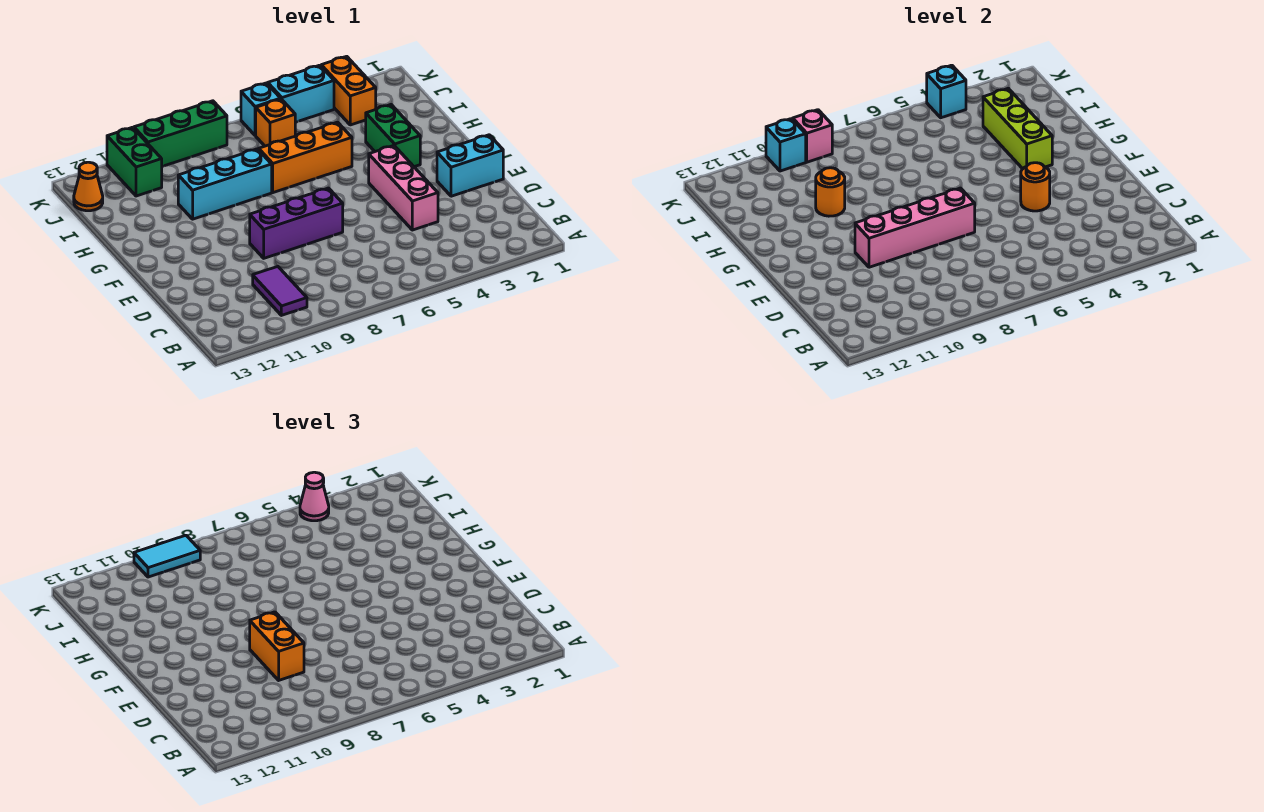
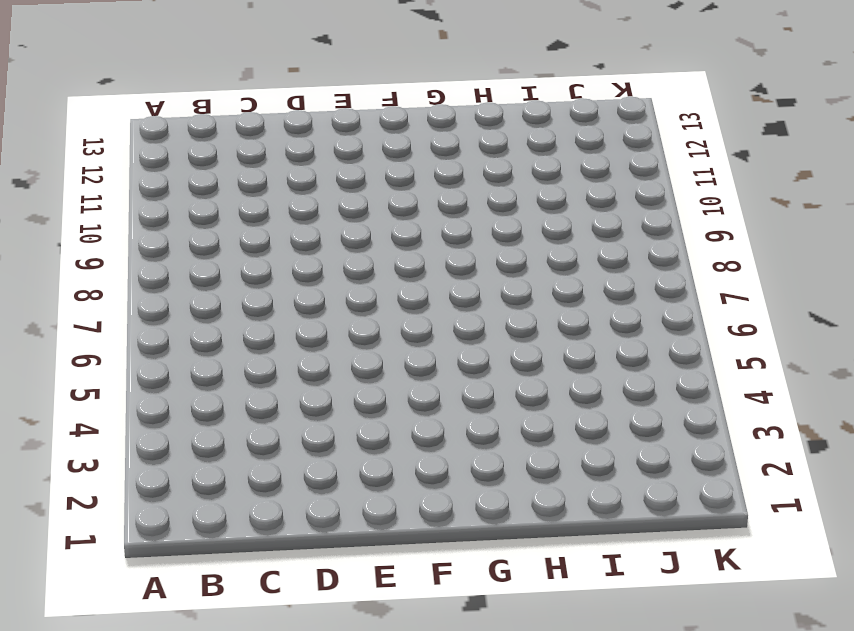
none -> purple 1x2 tile [253,266,307,315]
none -> pink 1x3 brick [369,146,438,230]
none -> cyan 1x2 brick [437,135,503,196]

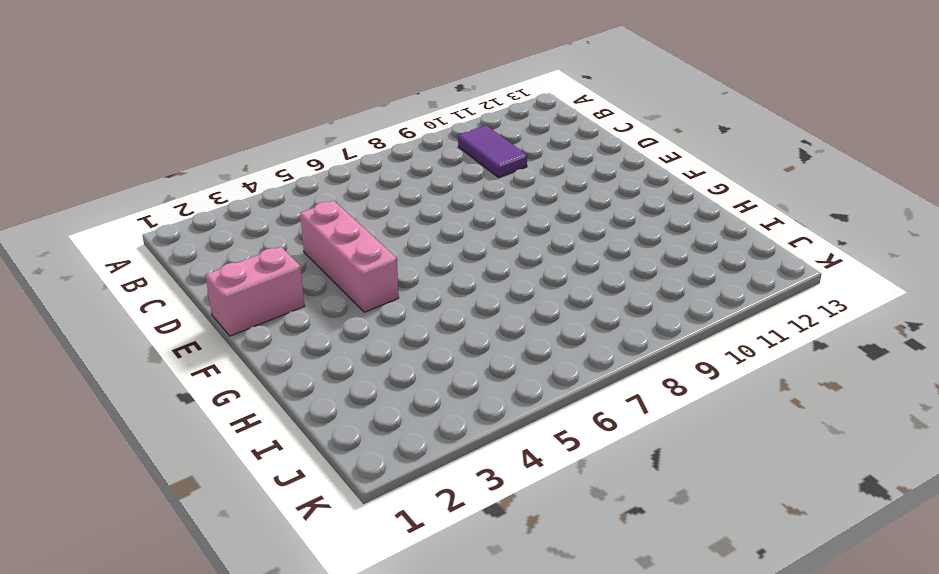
pink 1x2 brick [206,247,304,336] -> cyan 1x2 brick [437,135,503,196]
none -> purple 1x3 brick [250,188,343,258]
none -> green 1x2 brick [366,105,420,167]
none -> orange 1x3 brick [259,122,352,193]

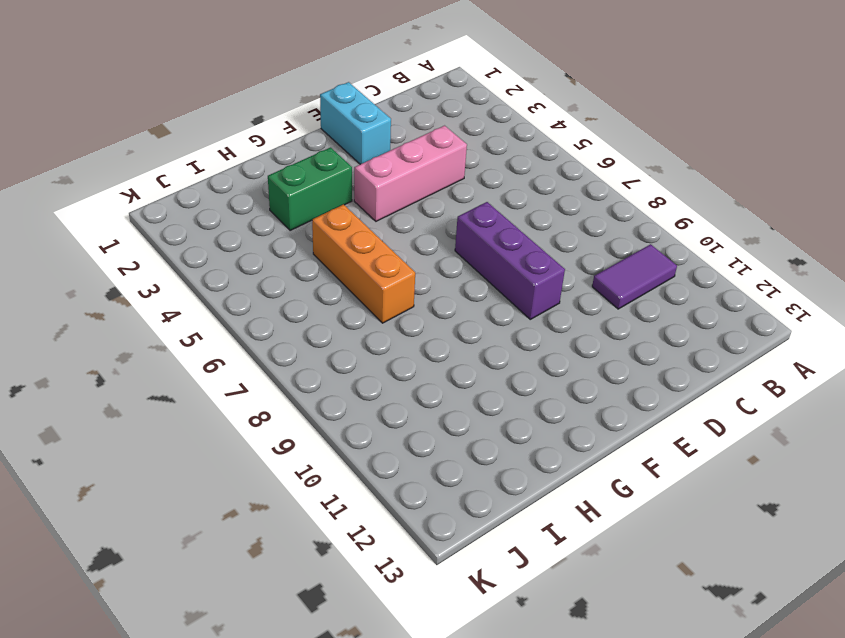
none -> cyan 1x3 brick [178,149,272,219]
none -> orange 1x2 brick [321,56,376,125]
none -> orange 1x1 brick [256,99,296,146]

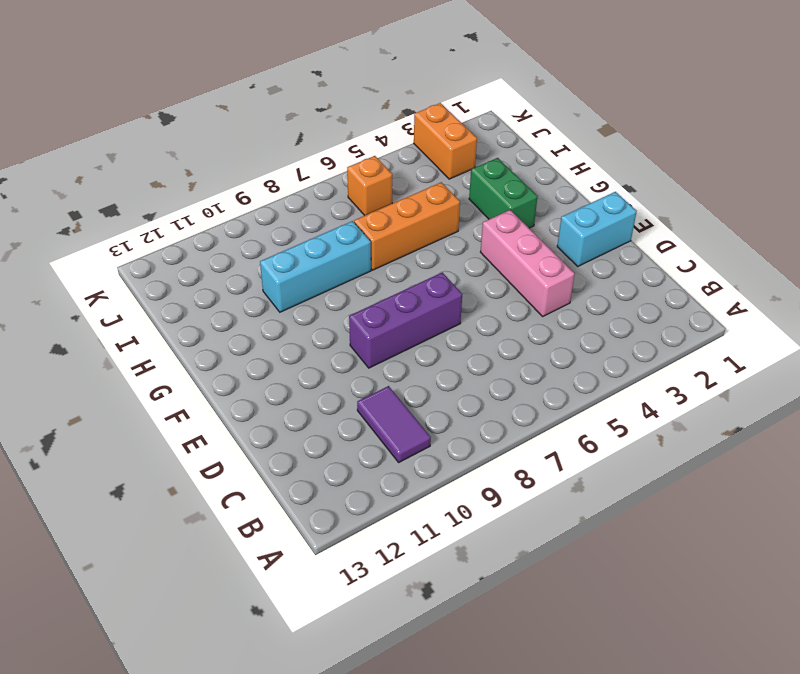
none -> green 1x2 brick [107,127,162,196]
none -> orange 1x1 cone [74,162,103,211]
none -> cyan 1x2 brick [268,65,334,122]

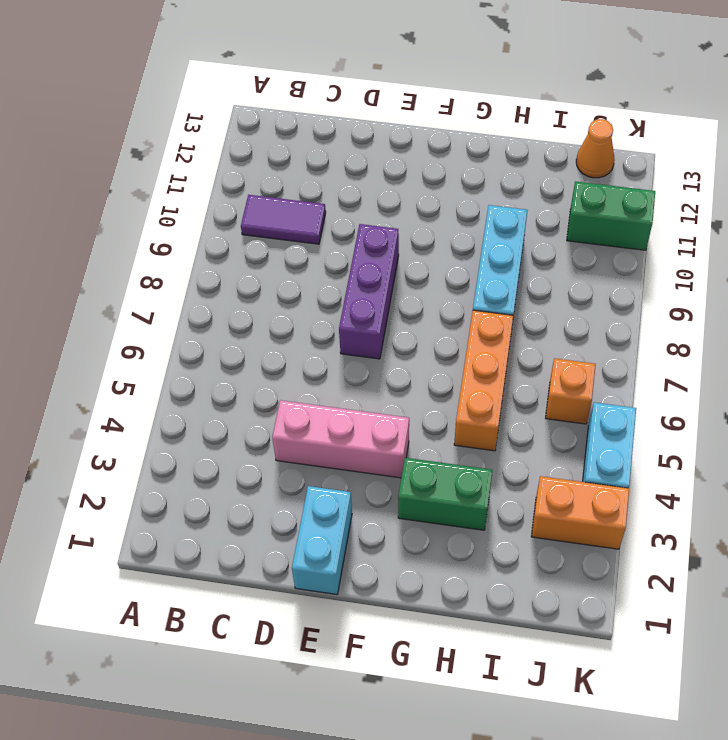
none -> cyan 1x1 brick [241,83,281,136]
none -> green 1x3 brick [134,101,227,167]
none -> orange 1x1 round brick [1021,163,1050,211]

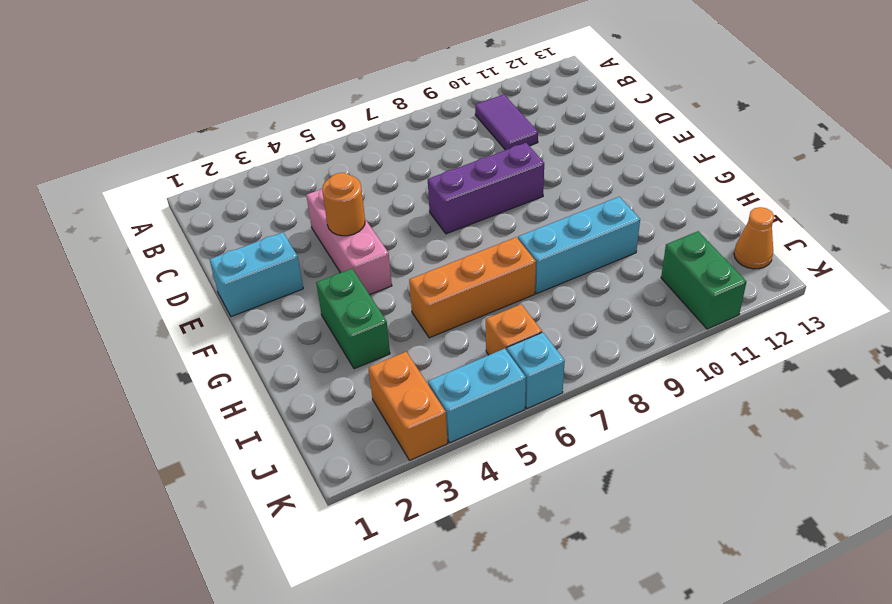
none -> green 1x3 brick [134,101,227,167]
none -> pink 1x4 brick [855,188,975,267]
none -> lime 1x3 brick [983,88,1052,169]

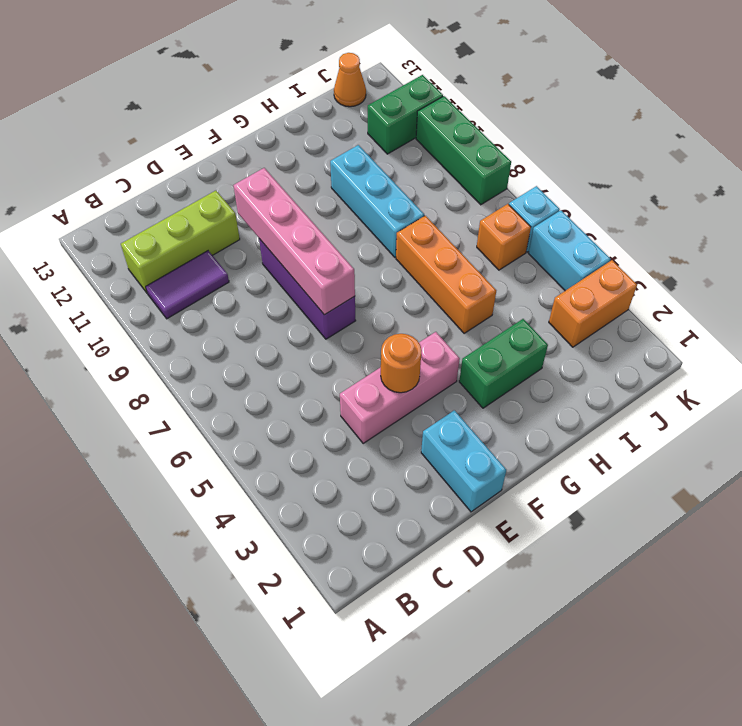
lime 1x3 brick [121,191,240,293] -> lime 1x3 brick moved to [983,88,1052,169]
none -> orange 1x1 round brick [816,168,845,216]
none -> cyan 1x1 brick [927,65,966,118]
none -> pink 1x1 brick [793,110,832,162]

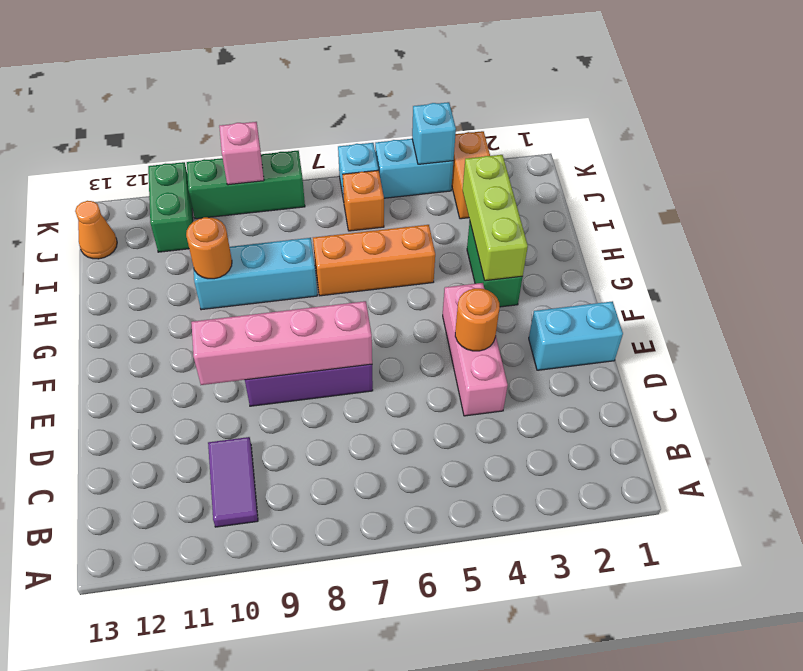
none -> cyan 1x1 brick [766,119,806,171]
none -> orange 1x2 brick [250,612,304,680]
none -> pink 1x1 cone [300,472,329,521]

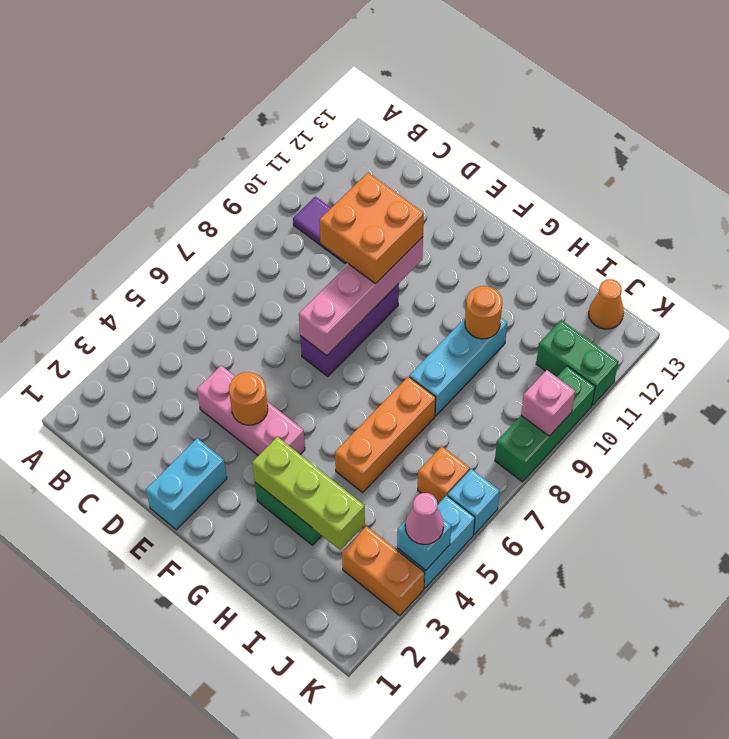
orange 2x2 brick [319,173,424,284] -> orange 1x2 brick [250,612,304,680]
none -> cyan 1x1 brick [766,119,806,171]
none -> cyan 1x2 tile [134,535,200,577]

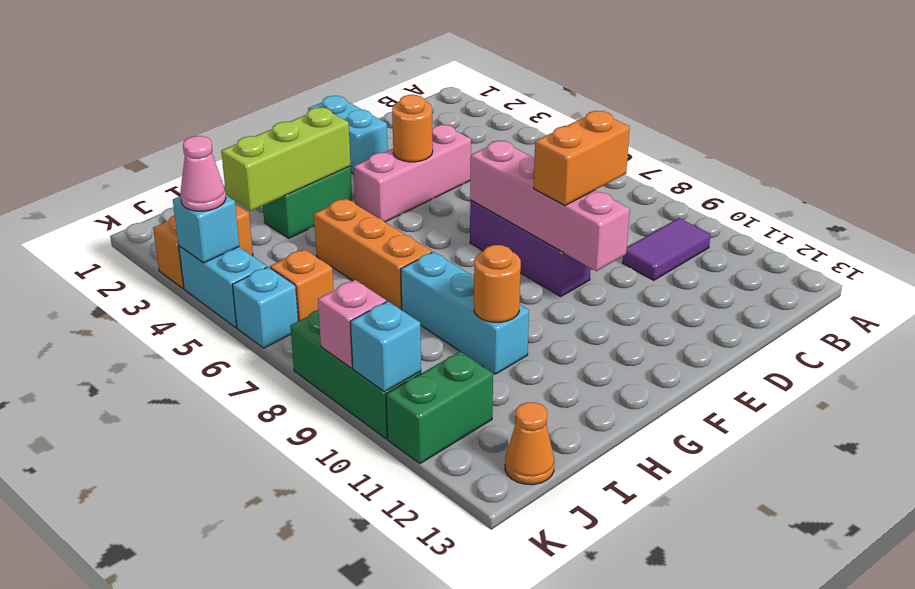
none -> cyan 1x2 tile [134,535,200,577]

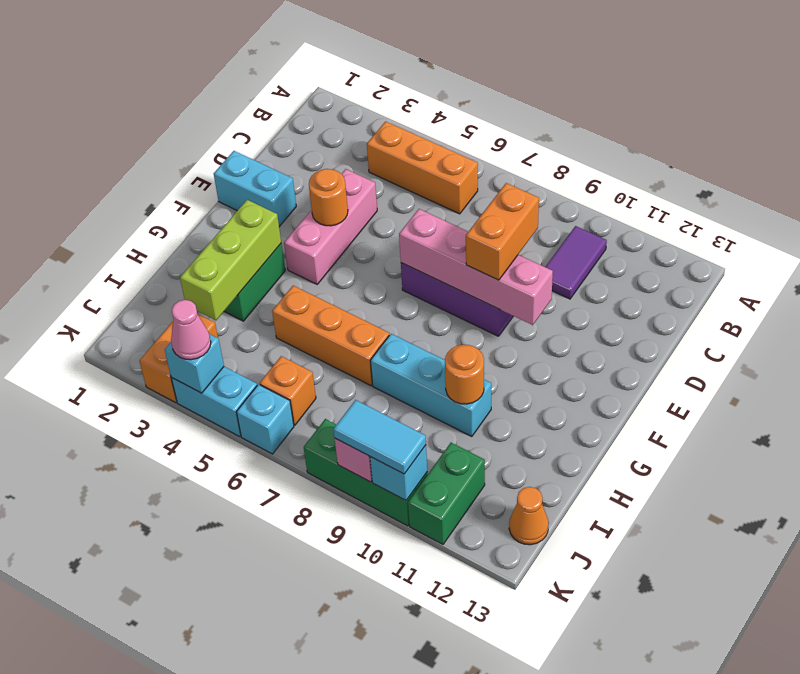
orange 1x3 brick [367,121,478,214] -> none

